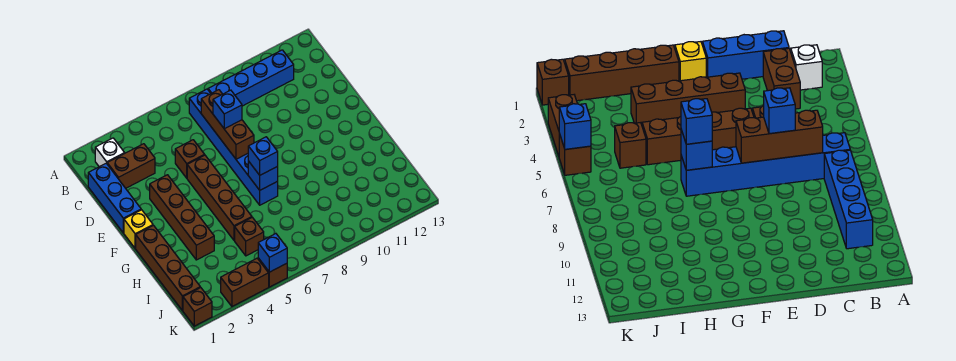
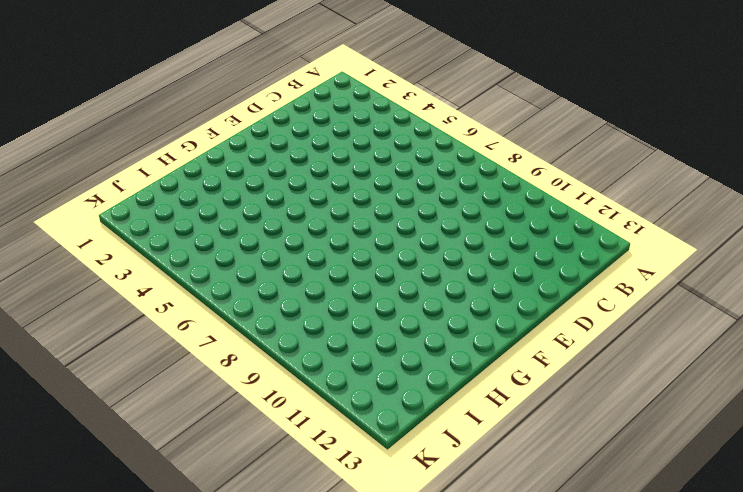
none -> white 1x1 brick [95,138,125,167]
none -> blue 1x6 brick [189,89,278,205]
none -> blue 1x4 brick [208,50,294,106]

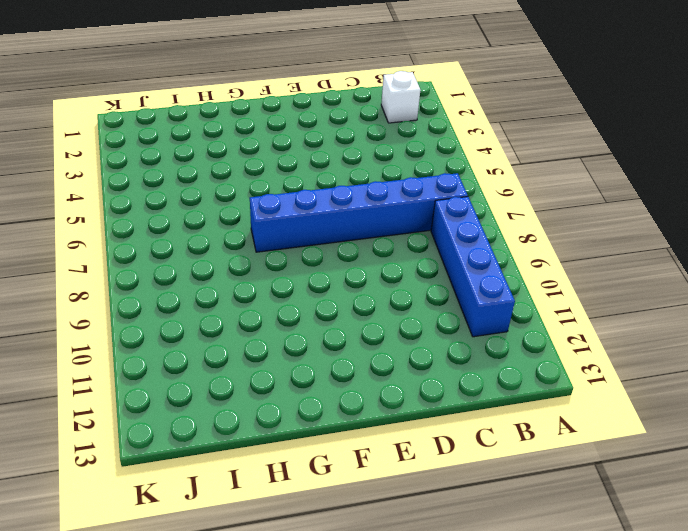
none -> blue 1x3 brick [88,163,141,233]
none -> brown 1x2 brick [107,144,155,188]
none -> brown 1x1 brick [175,140,204,178]

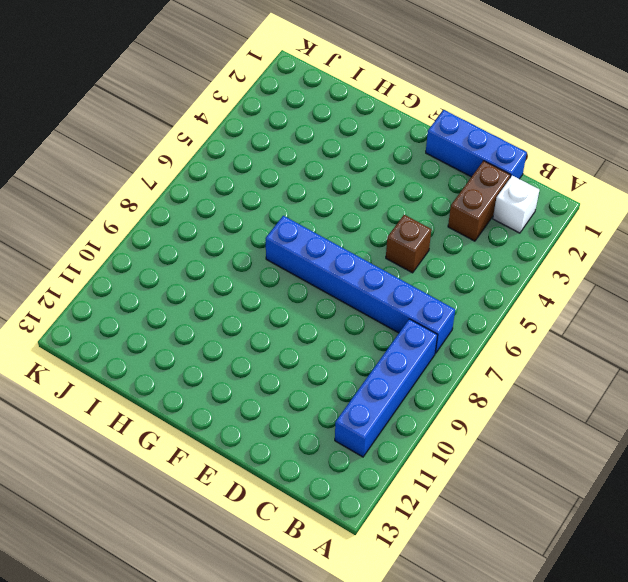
none -> brown 1x4 brick [150,175,214,260]
none -> brown 1x4 brick [187,155,252,240]
none -> yellow 1x1 brick [124,210,153,248]

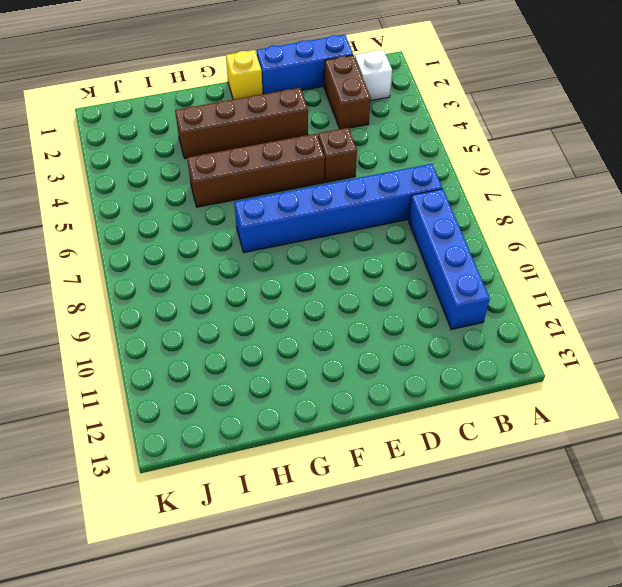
none -> brown 1x4 brick [136,225,200,311]
none -> brown 1x1 brick [235,217,264,256]
none -> brown 1x1 brick [183,287,212,326]

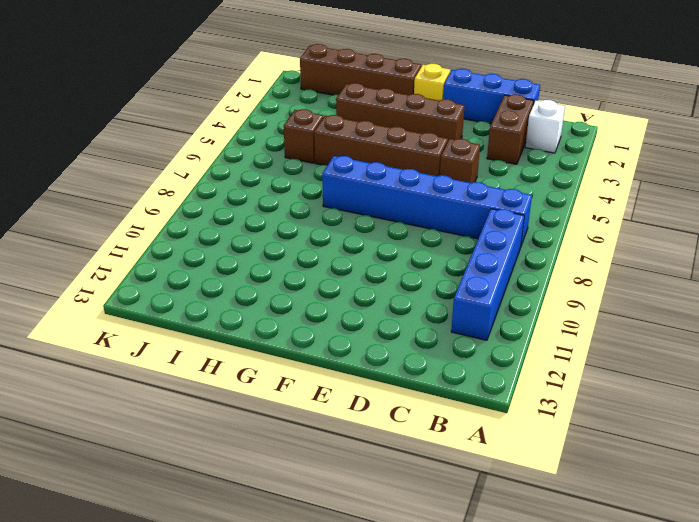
none -> brown 1x1 brick [183,287,212,326]
none -> brown 1x2 brick [221,258,269,306]
none -> brown 1x1 brick [258,258,287,287]

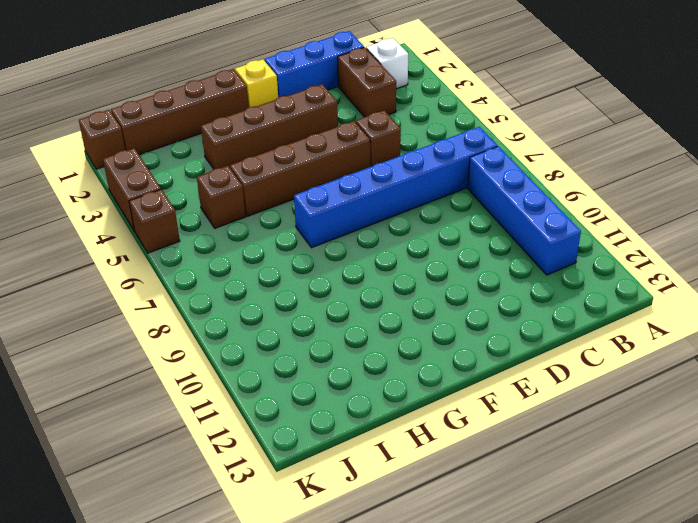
none -> brown 1x3 brick [201,90,254,159]
none -> blue 1x1 brick [248,161,278,190]
none -> blue 1x1 brick [258,234,287,272]

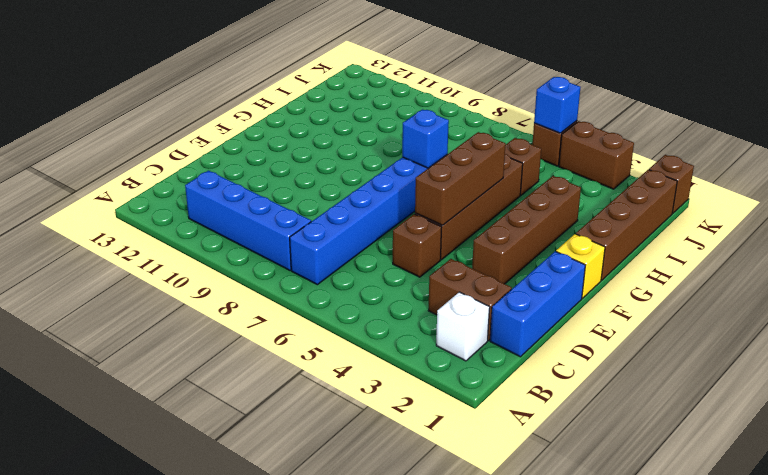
brown 1x3 brick [415,132,506,225] -> brown 1x3 brick moved to [201,90,254,159]
none -> blue 1x1 brick [213,90,242,129]
none -> blue 1x1 brick [248,137,278,175]

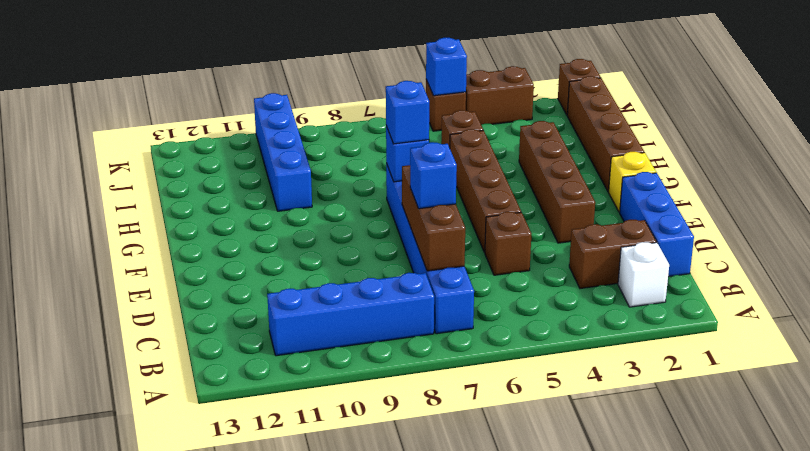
blue 1x4 brick [254,93,312,211] -> none

